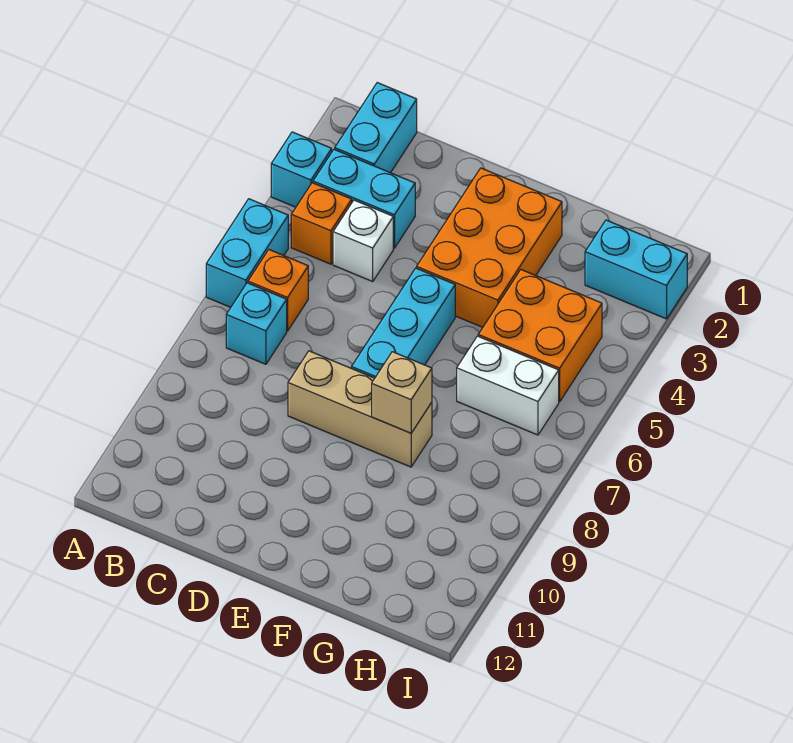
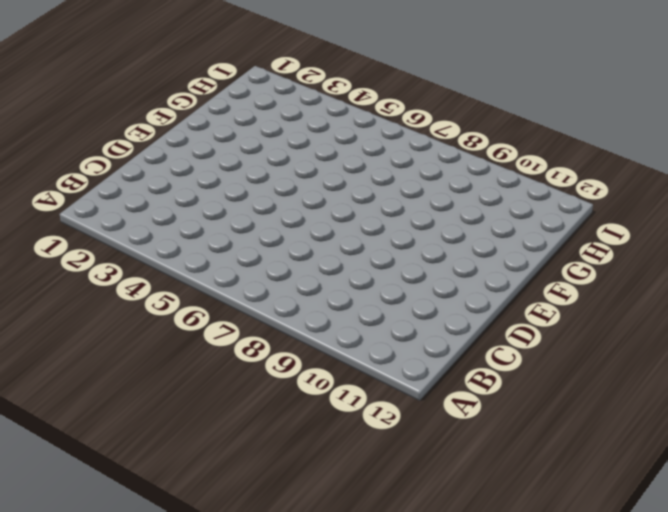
none -> cyan 1x1 brick [271,132,332,207]
none -> cyan 1x2 brick [206,199,288,307]
none -> cyan 1x2 brick [335,83,417,173]

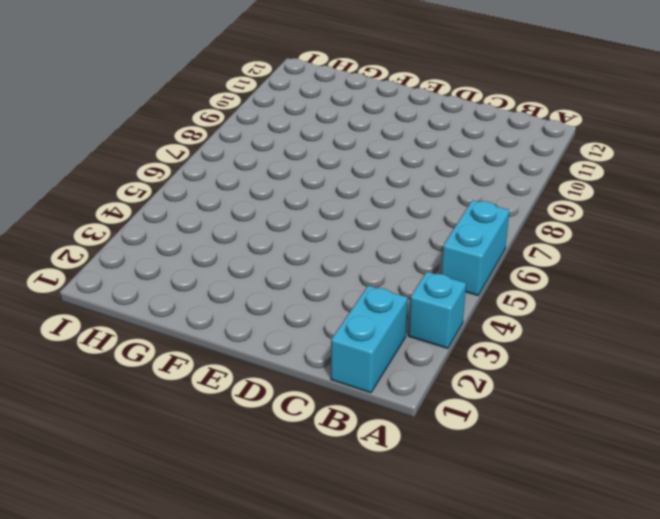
none -> cyan 1x2 brick [313,149,415,248]
none -> orange 1x1 brick [291,183,352,264]
none -> orange 1x1 brick [248,250,308,331]

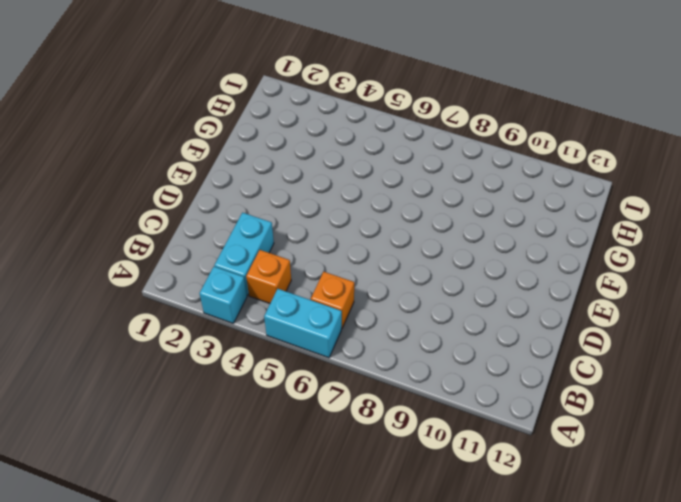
none -> cyan 1x2 brick [335,83,417,173]
none -> cyan 1x1 brick [226,283,287,364]
none -> white 1x1 brick [333,200,393,281]

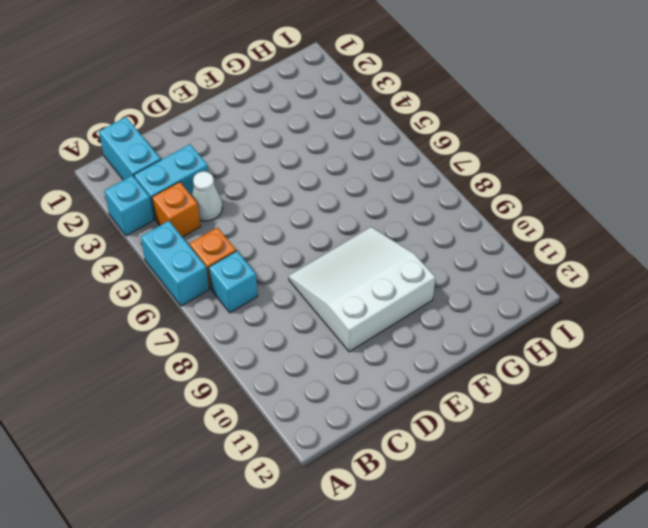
white 1x1 cone [192,171,223,221] -> white 1x1 brick [333,200,393,281]
white 3x3 slope [289,227,435,352] -> tan 1x3 brick [288,351,432,467]
none -> orange 2x3 brick [417,168,562,327]
none -> cyan 1x3 brick [351,268,455,378]
none -> orange 2x2 brick [478,270,602,402]

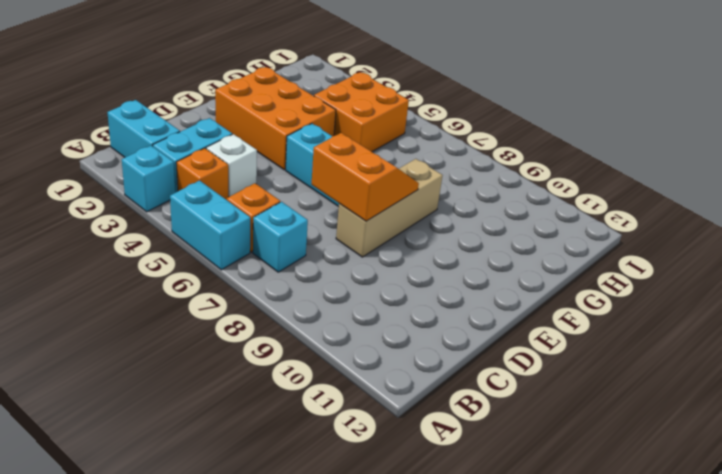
orange 2x2 slope [312,133,419,221] -> none
none -> white 1x2 brick [457,336,559,435]
none -> cyan 1x2 brick [585,220,687,319]
none -> tan 1x1 brick [372,352,432,433]

